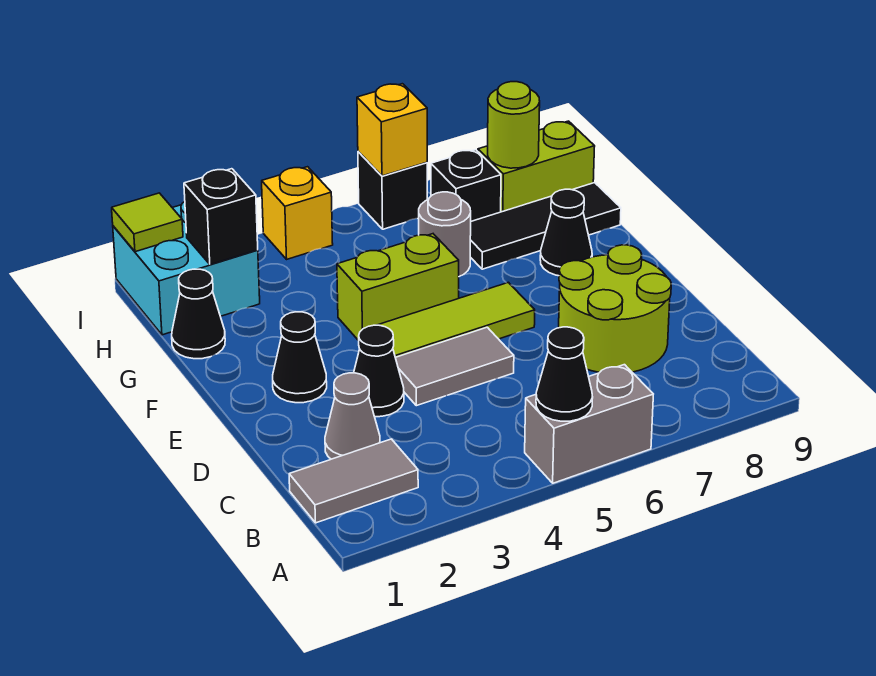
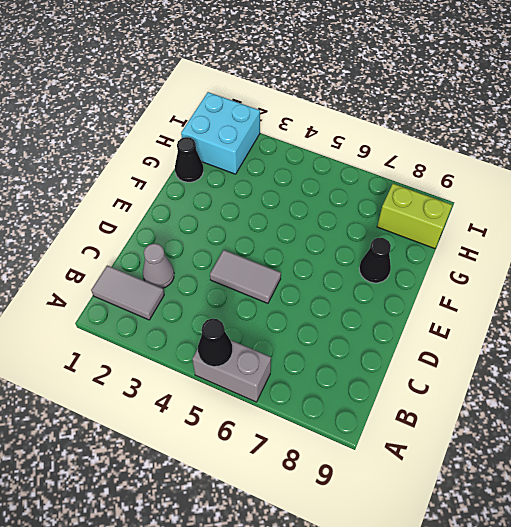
none -> lime 2x2 round brick [559,245,671,373]
none -> black 1x1 cone [354,325,404,417]
none -> black 1x1 cone [273,312,327,403]

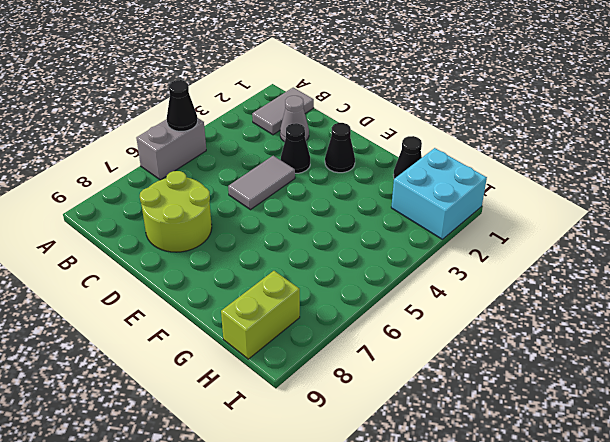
none -> lime 1x3 tile [379,282,535,357]
none -> lime 1x2 brick [337,234,459,341]
none -> black 1x1 cone [540,189,592,276]

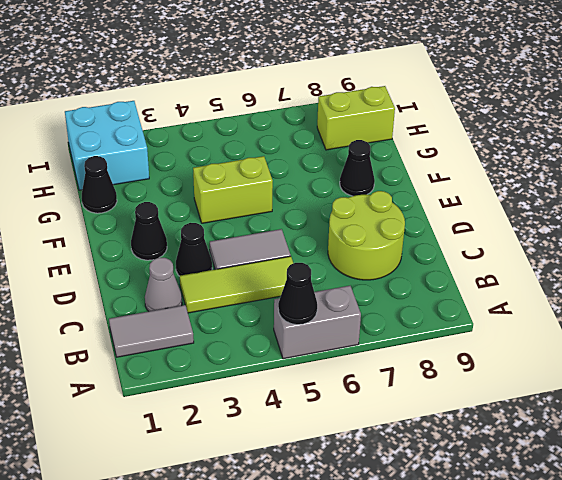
lime 1x3 tile [180,256,293,313] -> lime 1x3 tile moved to [379,282,535,357]
none -> grey 1x1 round brick [418,192,471,276]
none -> black 1x3 tile [470,183,621,269]
none -> black 1x1 brick [431,150,501,221]

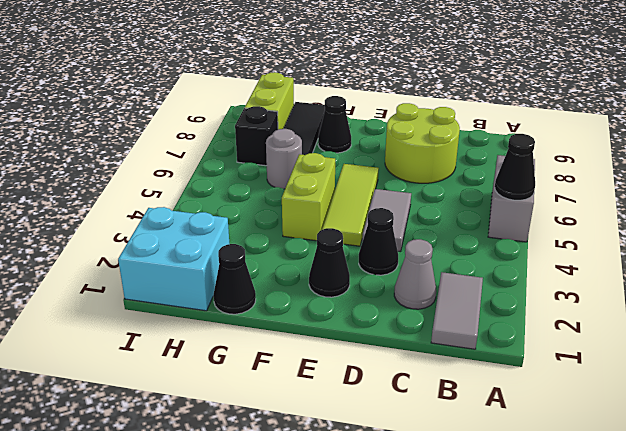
none -> yellow 1x1 brick [262,167,333,259]
none -> black 1x1 brick [358,152,427,229]
none -> black 1x1 brick [184,169,258,264]

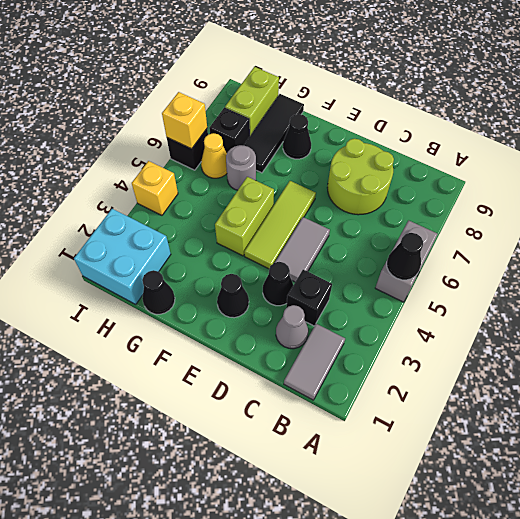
black 1x1 brick [286,270,332,326] -> black 1x1 brick moved to [184,169,258,264]
yellow 1x1 cone [201,133,227,178] -> none
none -> lime 1x1 round brick [488,82,540,168]
none -> lime 1x1 tile [112,193,183,252]

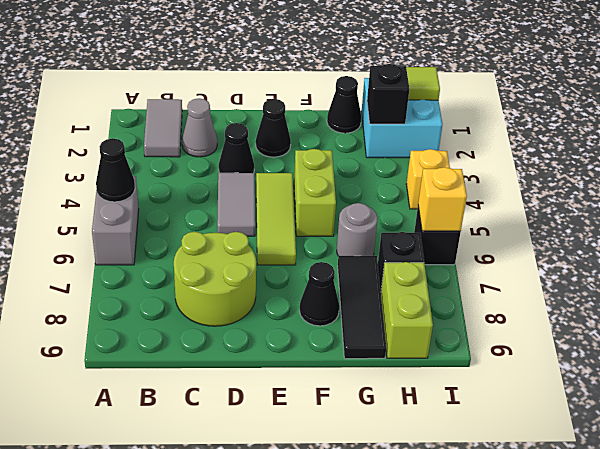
none -> lime 1x1 round brick [488,82,540,168]

